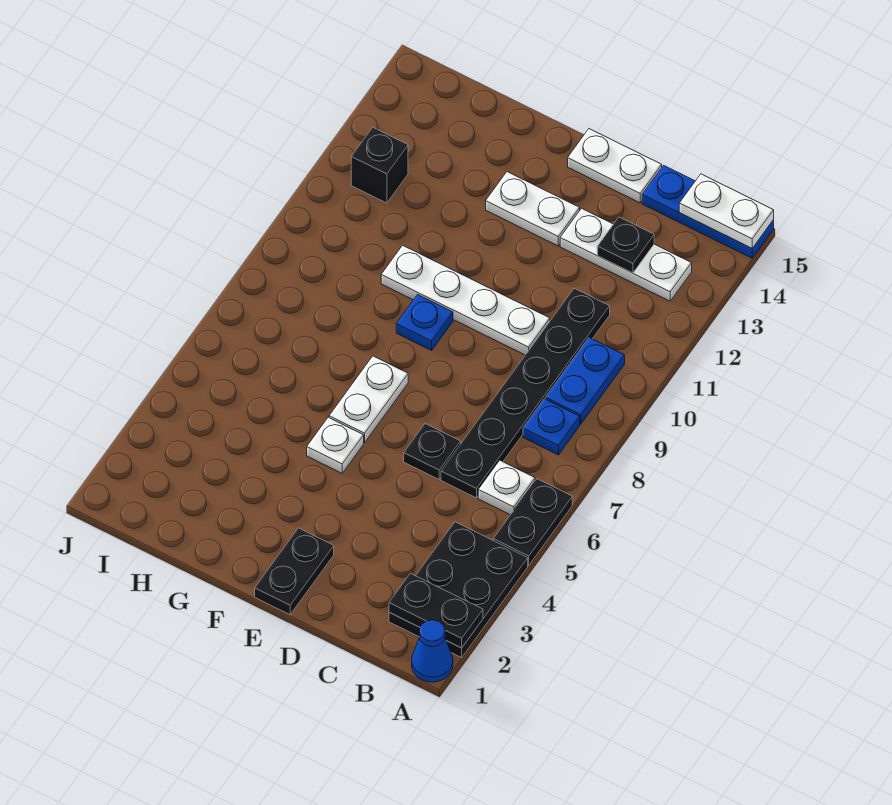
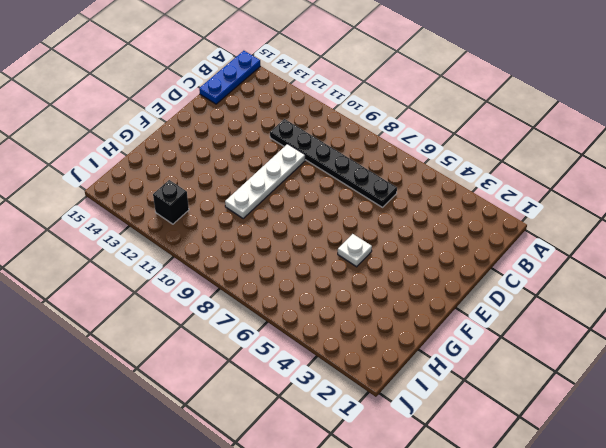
none -> blue 1x1 cone [412,620,453,682]
none -> black 2x3 plate [389,522,528,658]
none -> black 1x2 plate [493,479,572,565]

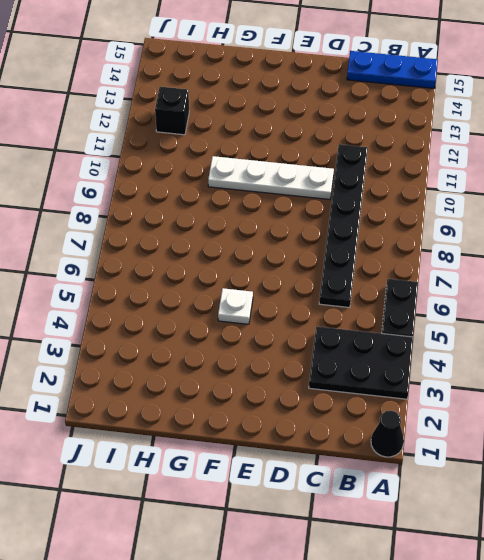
black 1x1 cone [371,411,404,457] -> blue 1x1 cone [412,620,453,682]
black 2x3 plate [309,326,413,399] -> black 2x3 plate turned to [389,522,528,658]
none -> white 1x1 plate [478,460,535,515]
none -> blue 1x1 plate [523,399,580,455]
none -> blue 1x2 plate [545,338,625,424]

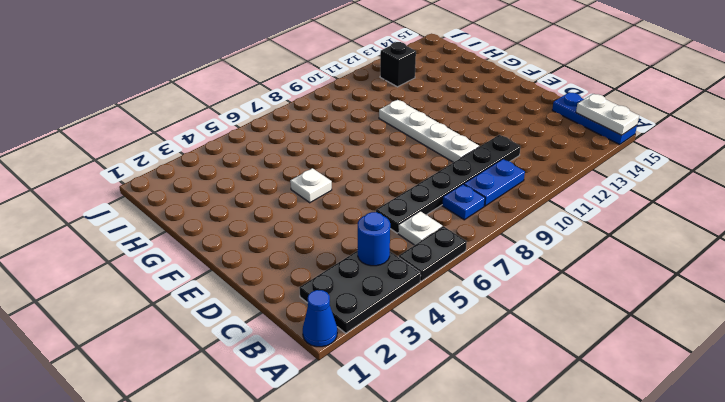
blue 1x1 round brick [358,212,390,266] -> none
none -> white 1x3 plate [560,208,692,301]
none -> black 1x1 plate [404,424,461,479]
none -> white 1x2 plate [568,129,662,203]

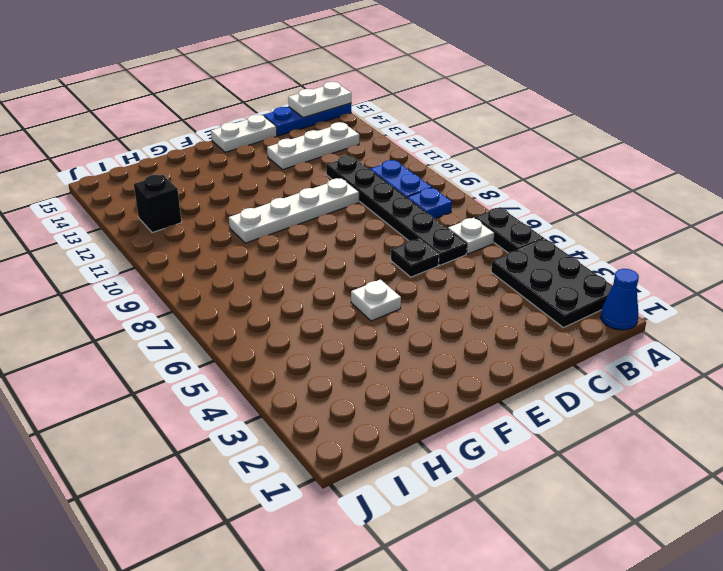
none -> black 1x2 plate [255,528,334,615]
none -> white 1x2 plate [486,172,580,246]
none -> white 1x2 plate [329,356,408,443]

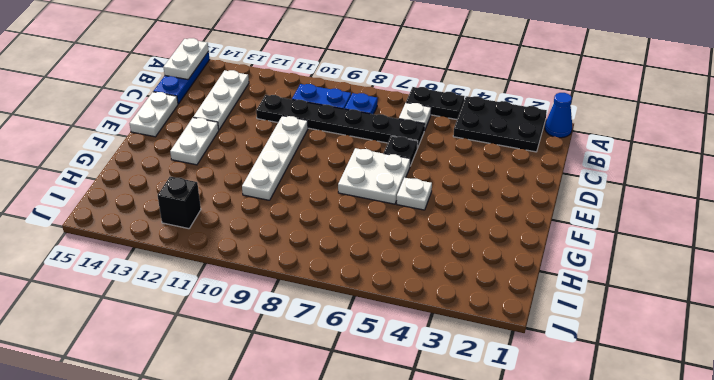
white 2x2 plate [338,148,410,204] -> white 1x2 plate [329,356,408,443]
none -> black 1x2 plate [255,528,334,615]
none -> blue 1x1 plate [396,295,453,350]
none -> black 1x2 plate [389,573,483,648]

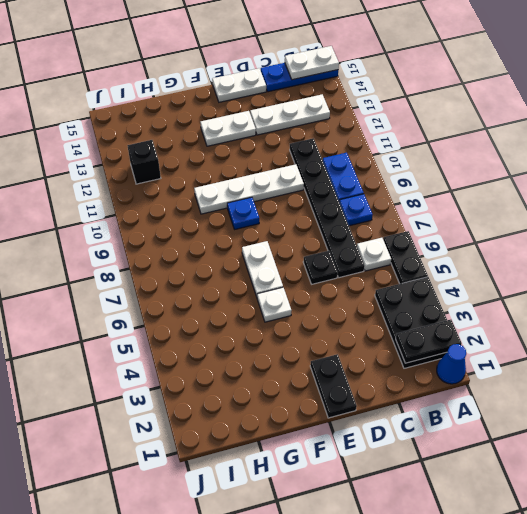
none -> black 1x1 plate [597,217,654,273]

